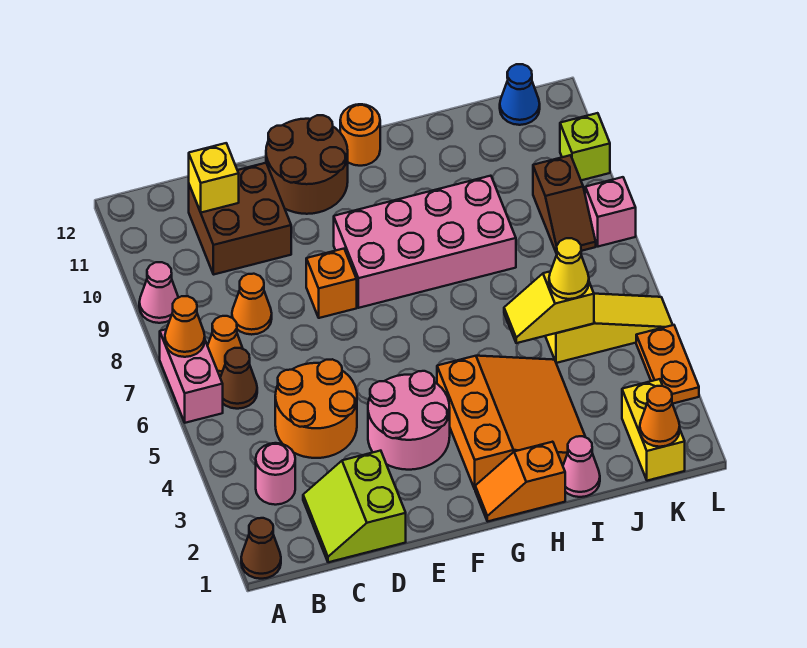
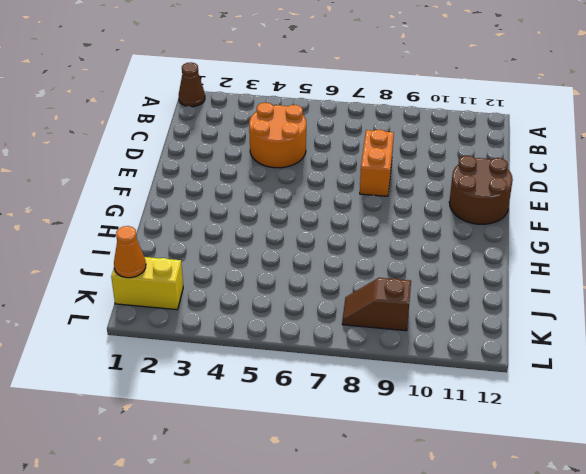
orange 1x2 brick [360,130,394,196] -> orange 1x1 brick [306,249,357,318]
none -> pink 1x2 brick [160,329,223,423]
none -> pink 1x1 cone [139,262,178,323]
none -> pink 1x1 round brick [256,443,295,505]
none -> brown 1x1 cone [220,348,257,409]

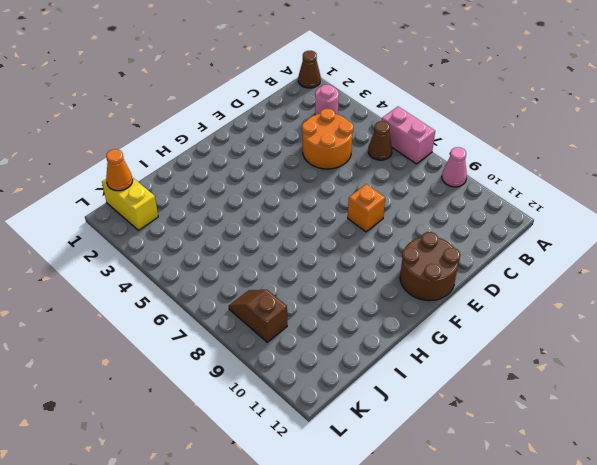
none -> orange 1x1 cone [208,316,243,376]
none -> lime 2x2 slope [303,451,406,562]
none -> orange 1x1 cone [232,274,272,335]
none -> brown 2x2 brick [189,163,291,274]

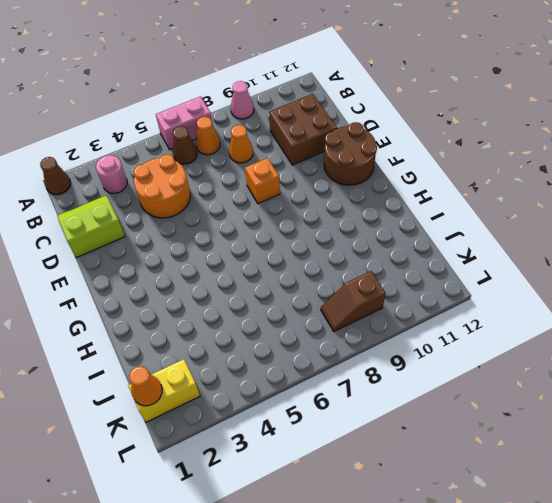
none -> pink 2x2 round brick [368,371,450,470]
none -> pink 2x4 brick [334,176,516,308]
none -> orange 1x2 slope [475,442,565,521]
none -> orange 3x3 slope [437,356,585,489]

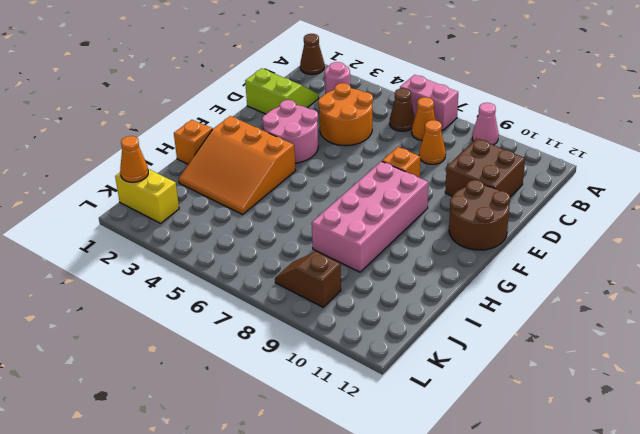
none -> orange 1x1 round brick [340,104,380,166]
none -> pink 1x1 cone [563,436,600,497]
none -> yellow 1x3 slope [545,294,673,363]
none -> blue 1x1 cone [500,64,540,125]

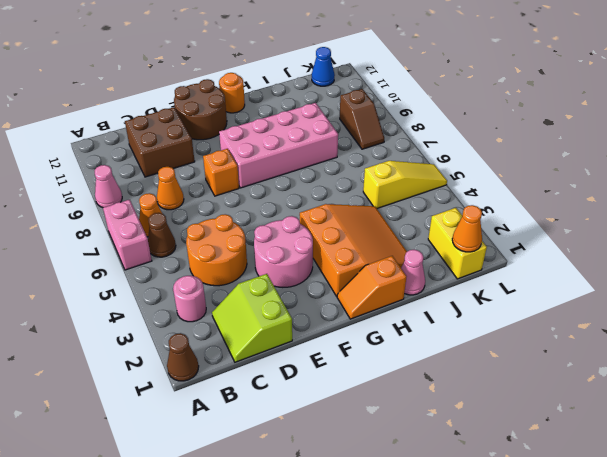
none -> orange 1x2 plate [636,325,699,404]
none -> pink 1x1 brick [585,177,636,247]
none -> lime 1x1 brick [560,113,610,180]
none -> orange 1x1 cone [165,296,205,357]

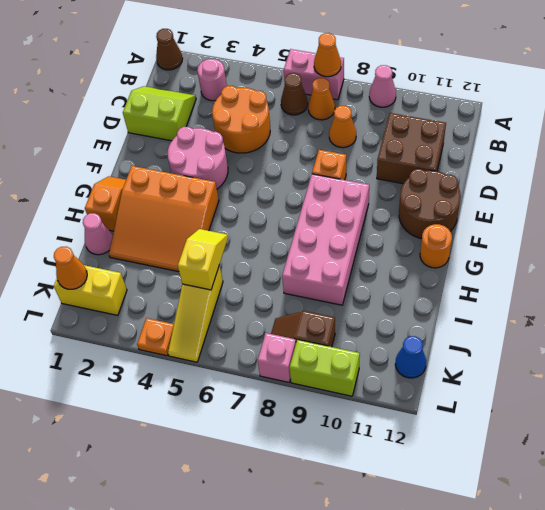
orange 1x1 plate [137,318,174,356] -> orange 1x2 plate [636,325,699,404]
lime 1x2 brick [290,340,360,396] -> lime 1x1 brick [560,113,610,180]
none -> yellow 1x1 brick [189,143,239,213]
none -> yellow 1x1 cone [549,238,589,299]

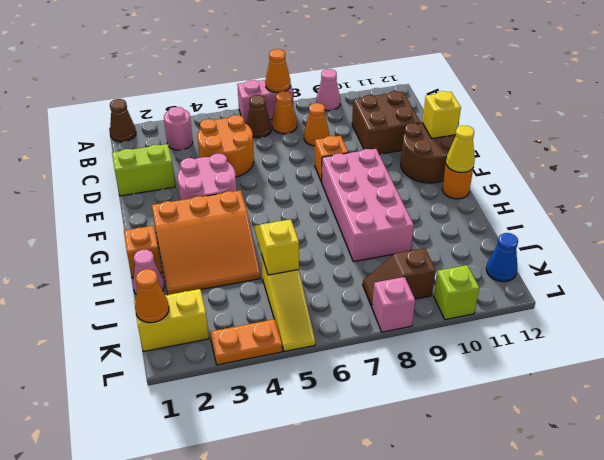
yellow 1x1 brick [422,91,461,138] -> yellow 1x1 brick moved to [189,143,239,213]
yellow 1x1 cone [446,126,475,173] -> yellow 1x1 cone moved to [549,238,589,299]

